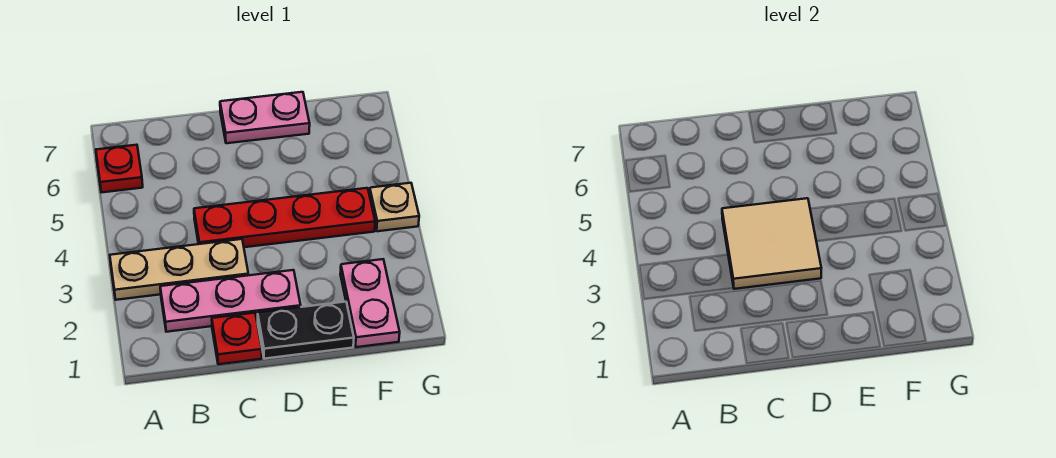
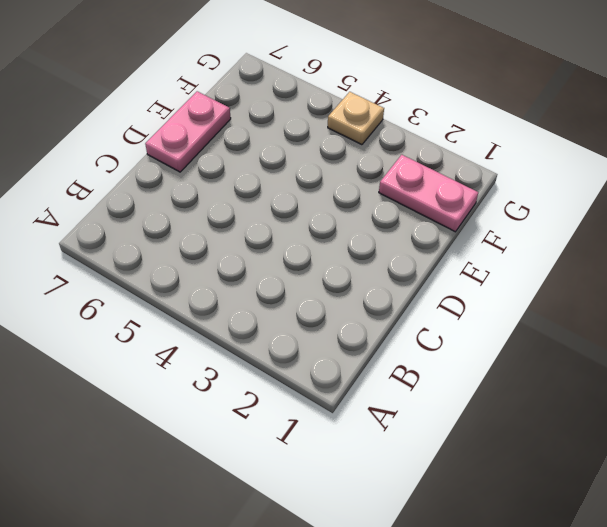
none -> tan 1x3 plate [110,239,248,300]
none -> red 1x1 plate [96,145,143,193]

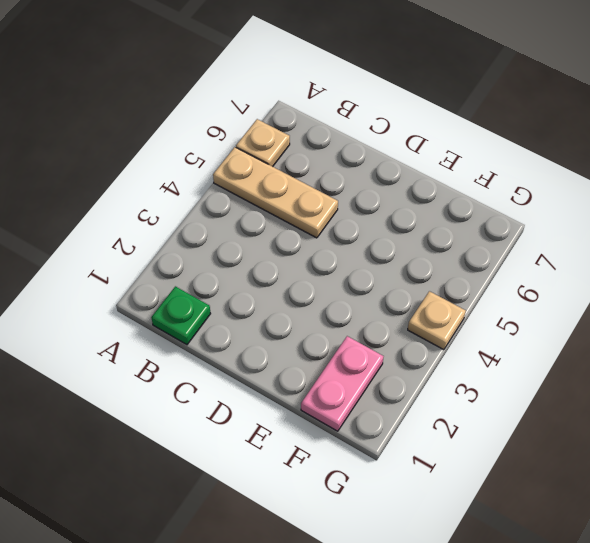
tan 1x3 plate [213,147,338,238] -> tan 1x3 plate moved to [110,239,248,300]
tan 1x1 plate [236,119,290,167] -> red 1x1 plate [96,145,143,193]
green 1x1 plate [151,286,211,345] -> none
none -> pink 1x3 plate [160,270,301,332]
none -> red 1x1 plate [212,313,262,364]

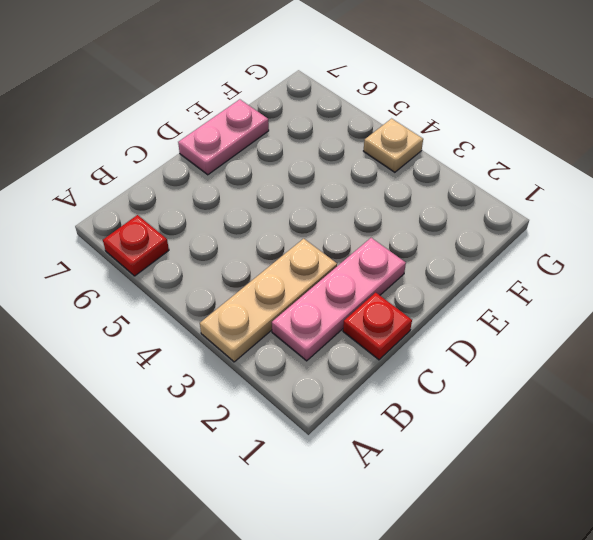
none -> red 1x4 plate [194,188,375,247]
none -> black 1x2 plate [258,302,354,359]

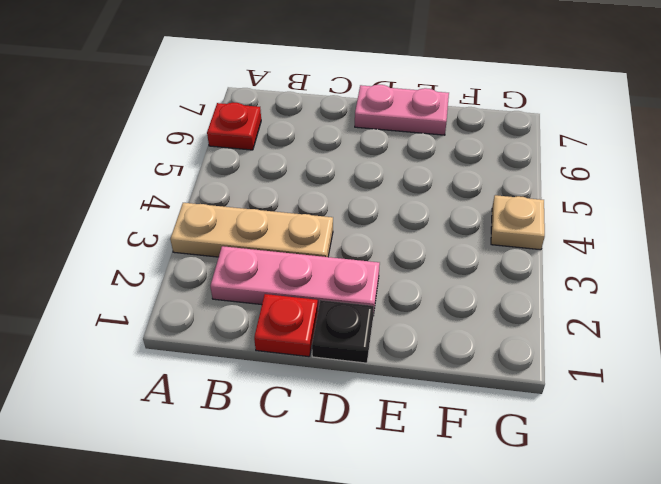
black 1x1 plate [312,300,374,363] -> black 1x2 plate [258,302,354,359]
none -> red 1x4 plate [194,188,375,247]
none -> pink 1x2 plate [340,259,400,347]

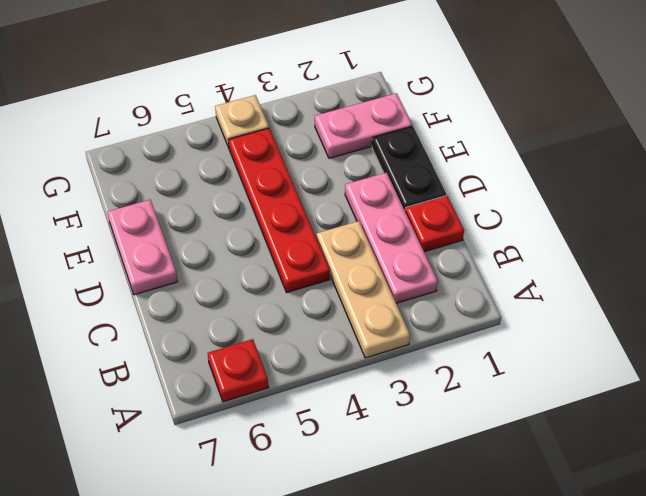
none -> tan 2x2 tile [722,198,821,289]

